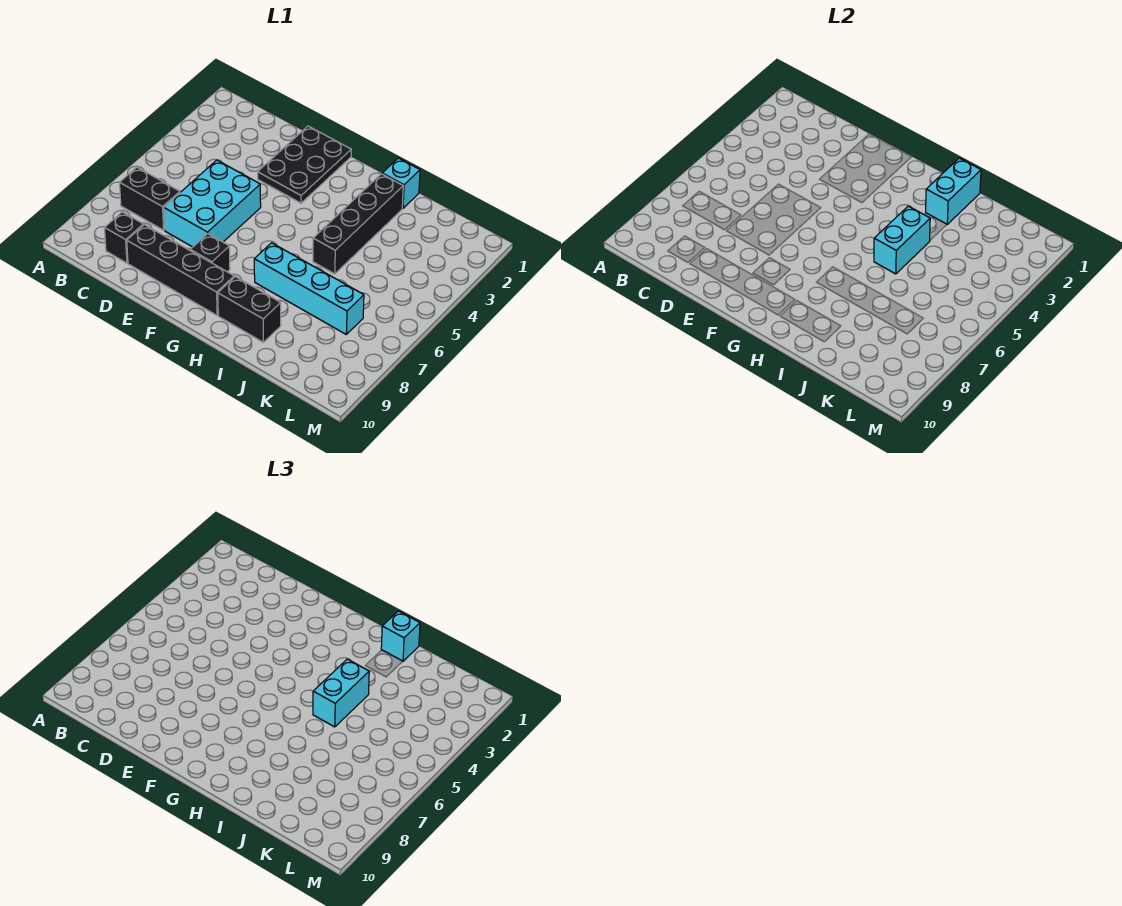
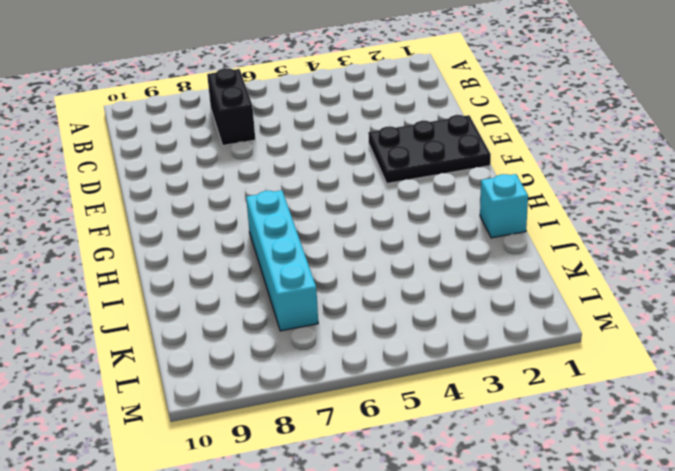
none -> black 1x1 brick [105,212,143,263]
none -> cyan 2x3 brick [164,160,261,247]
none -> black 1x4 brick [127,225,234,315]

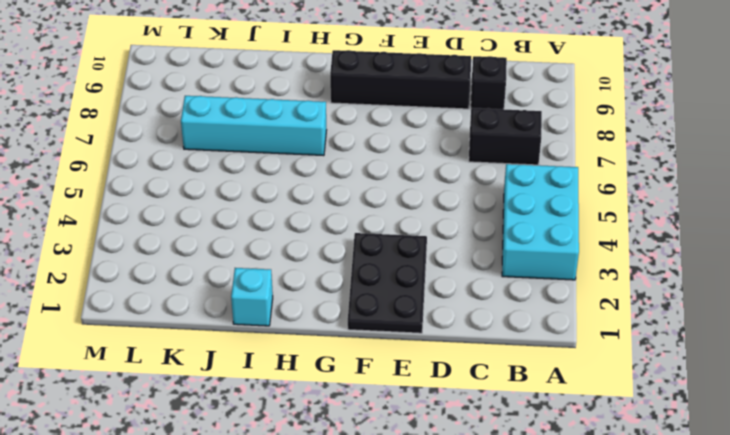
cyan 2x3 brick [502,164,579,280] -> cyan 2x3 brick moved to [164,160,261,247]
none -> black 1x1 brick [190,234,230,272]
none -> black 1x2 brick [218,277,281,342]
none -> black 1x4 brick [313,174,403,274]

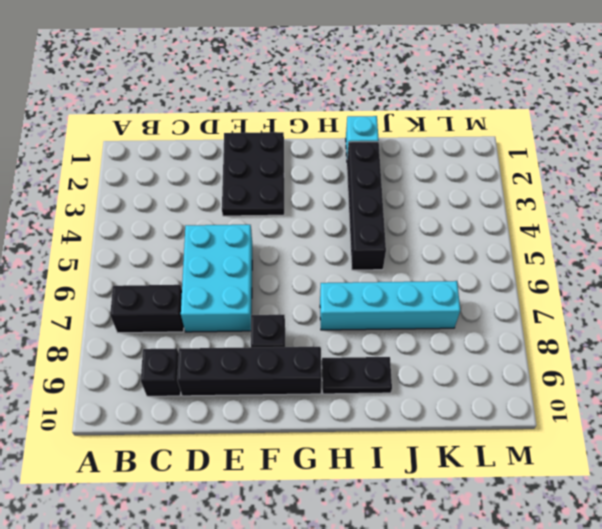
black 1x2 plate [322,357,392,394] -> black 1x2 brick [218,277,281,342]
none -> cyan 1x2 brick [926,158,981,224]
none -> cyan 1x2 brick [874,206,930,274]
none -> cyan 1x1 brick [381,611,420,661]

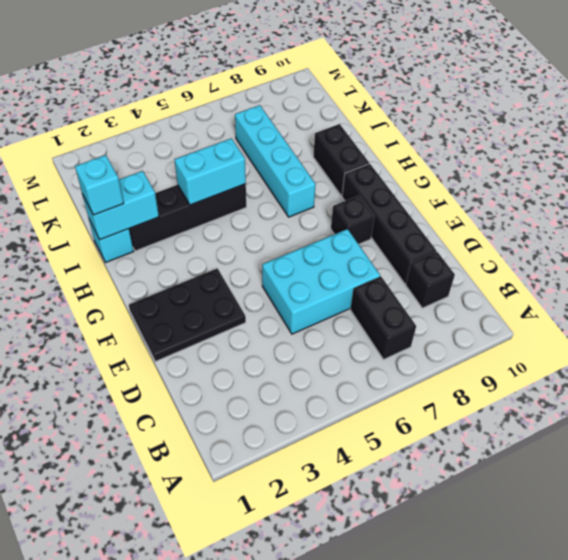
none -> cyan 1x2 brick [313,659,369,727]

